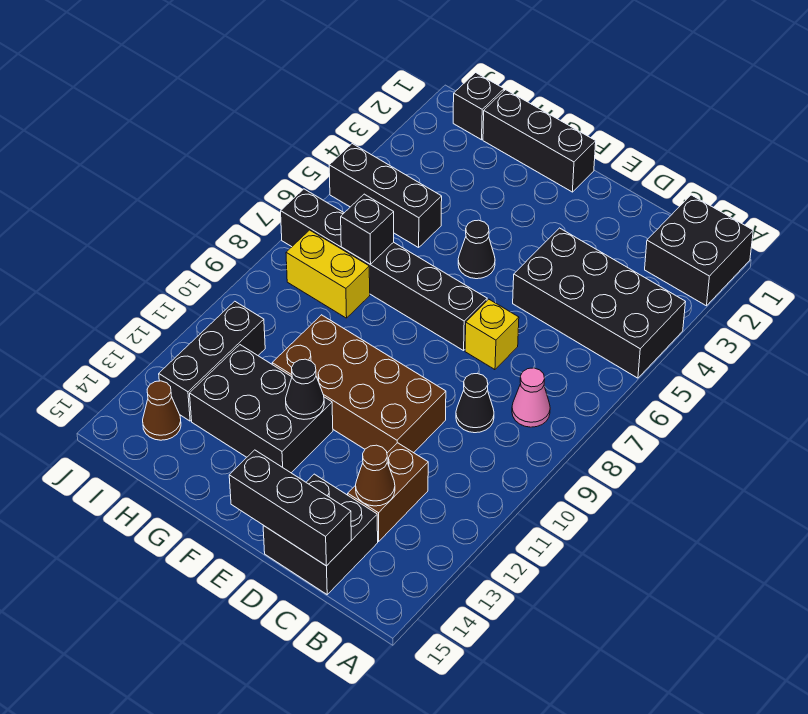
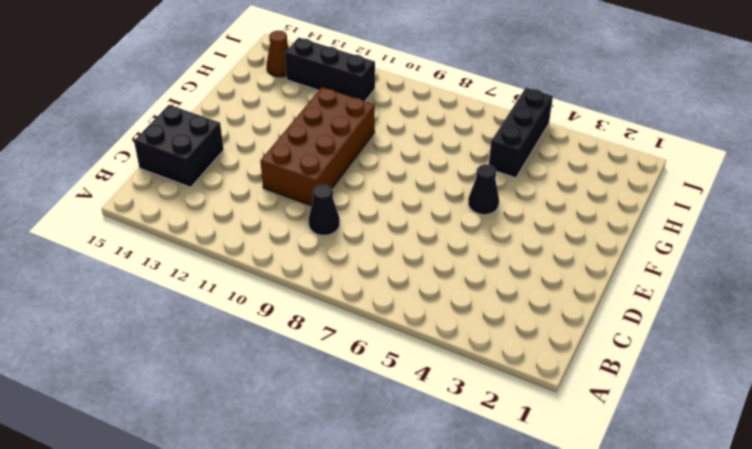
none -> black 2x2 brick [645,195,753,306]
none -> black 2x4 brick [513,228,685,378]
none -> pink 1x1 cone [512,368,550,427]

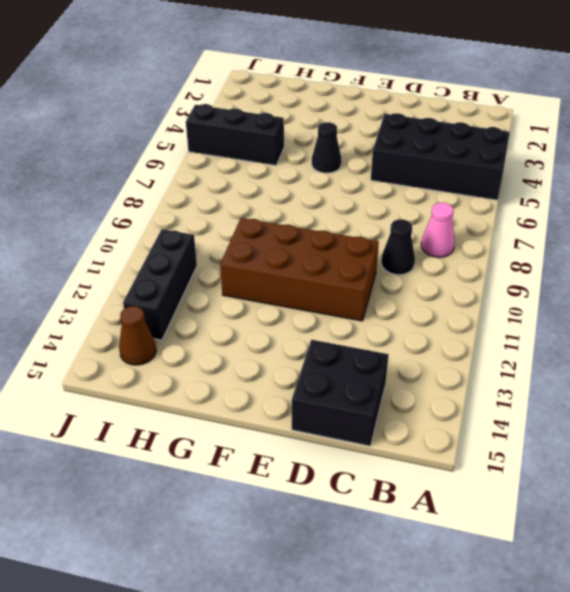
none -> black 2x2 brick [645,195,753,306]
none -> brown 1x2 brick [348,443,428,542]
none -> yellow 1x1 brick [465,299,519,370]

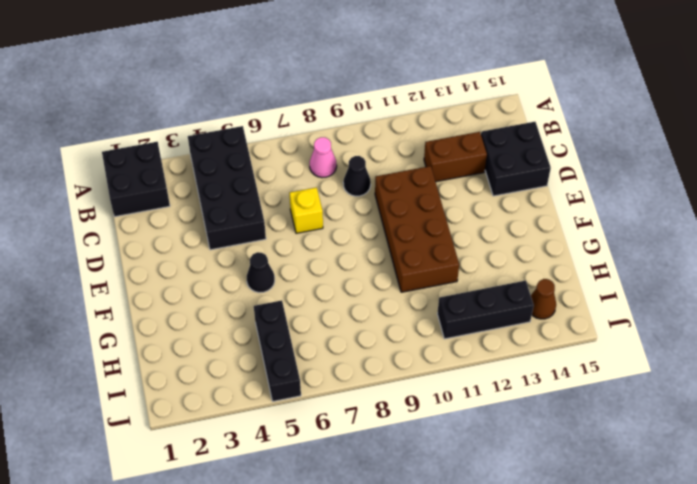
none -> black 1x6 brick [281,189,487,351]
none -> black 1x3 brick [483,90,596,192]
none -> black 2x3 brick [190,345,333,473]

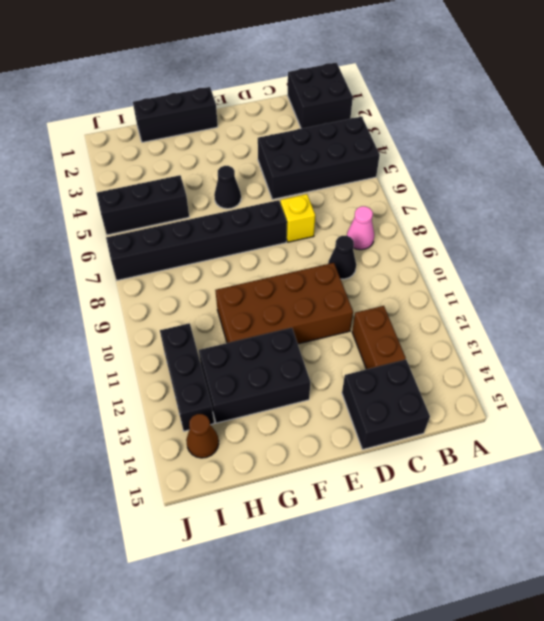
none -> yellow 1x2 brick [286,230,370,318]
none -> black 1x1 brick [453,73,504,140]
none -> brown 1x1 cone [356,445,395,506]

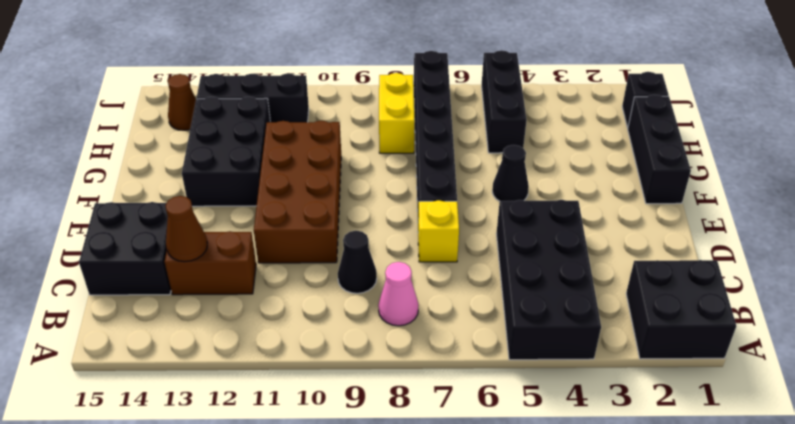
none -> black 1x3 brick [229,450,351,566]
none -> black 1x1 cone [286,359,324,419]
none -> black 1x1 brick [341,194,394,264]

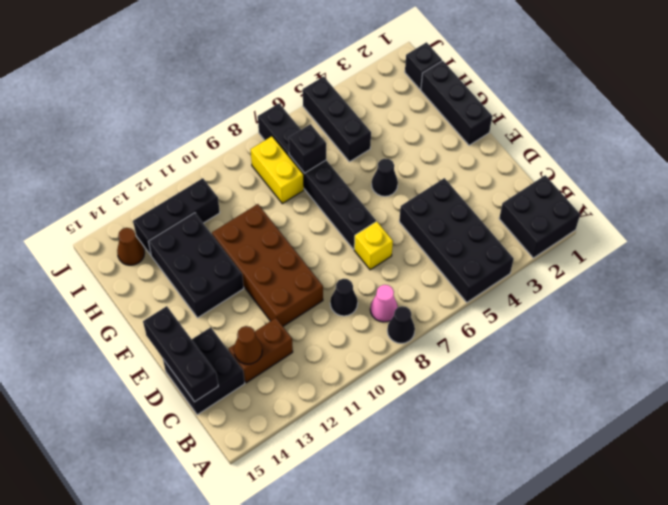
black 1x1 cone [387,306,415,343] -> black 1x1 cone moved to [286,359,324,419]

